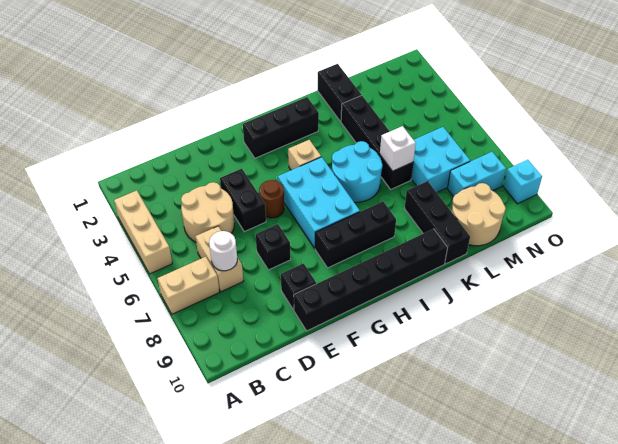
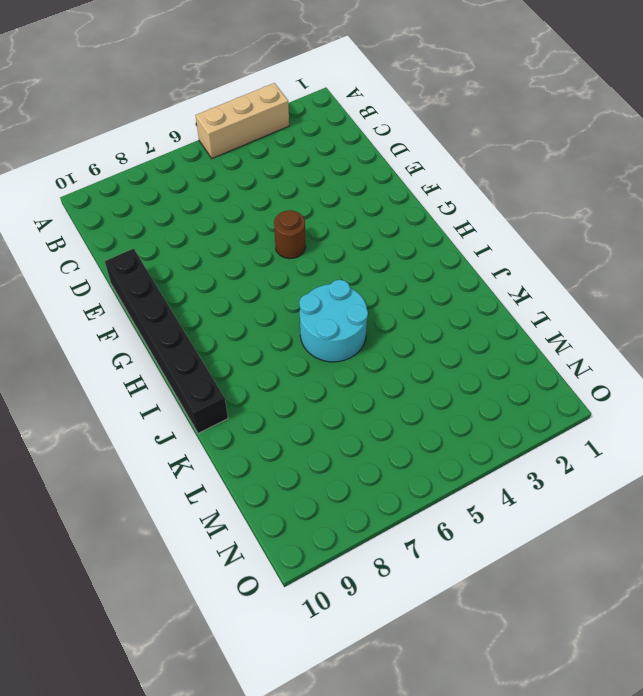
none -> tan 1x2 brick [157,257,219,314]
none -> tan 2x2 round brick [181,182,234,242]
none -> tan 1x2 brick [195,226,243,292]

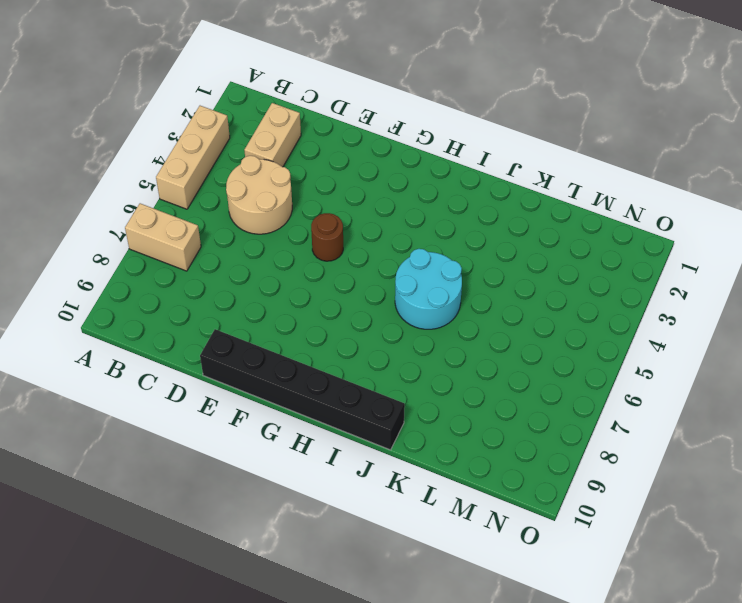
tan 1x2 brick [244,103,301,167] -> tan 1x2 brick moved to [195,226,243,292]
none -> black 1x2 brick [220,169,266,232]
none -> black 1x1 brick [256,224,291,270]
none -> black 1x1 brick [281,264,316,310]

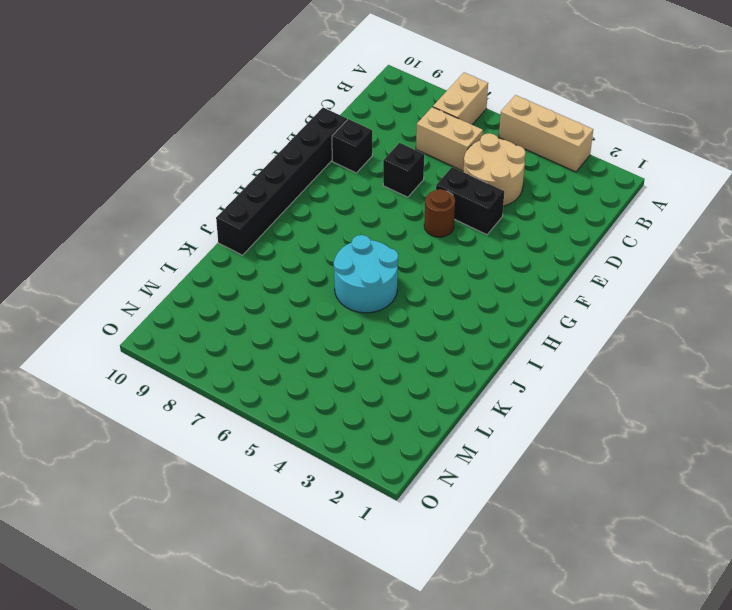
none -> black 1x3 brick [243,97,319,158]
none -> cyan 2x3 brick [278,157,360,248]
none -> black 1x3 brick [315,202,396,268]

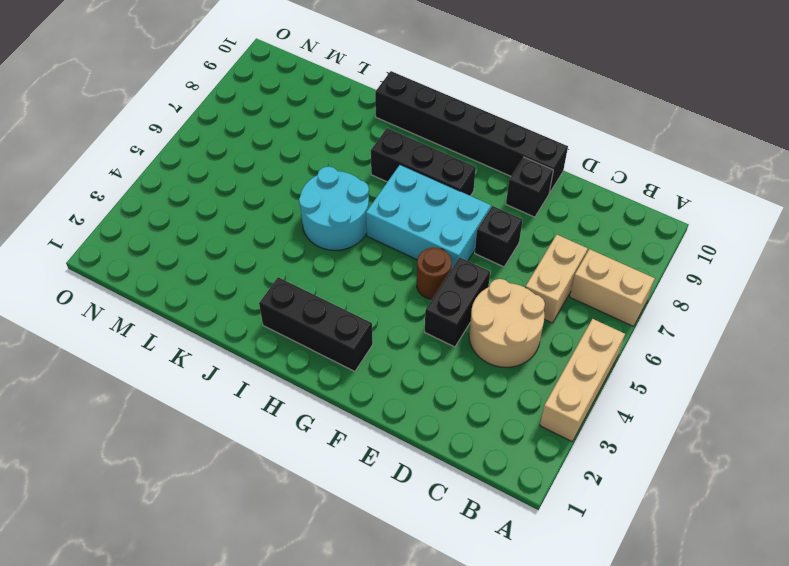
cyan 2x3 brick [366,165,491,269] -> cyan 2x3 brick turned to [278,157,360,248]
none -> tan 1x1 brick [288,140,321,170]
none -> black 1x2 brick [318,64,361,122]
none -> black 1x4 brick [341,95,413,189]

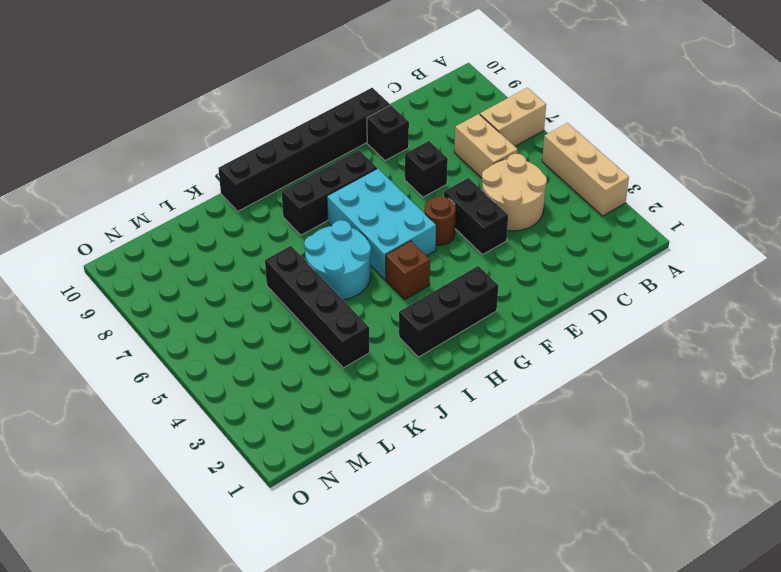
brown 1x1 brick [386,241,430,300] -> tan 1x1 brick [288,140,321,170]
none -> black 1x2 brick [318,64,361,122]
none -> black 1x3 brick [405,181,470,264]
none -> cyan 2x2 brick [411,127,470,192]

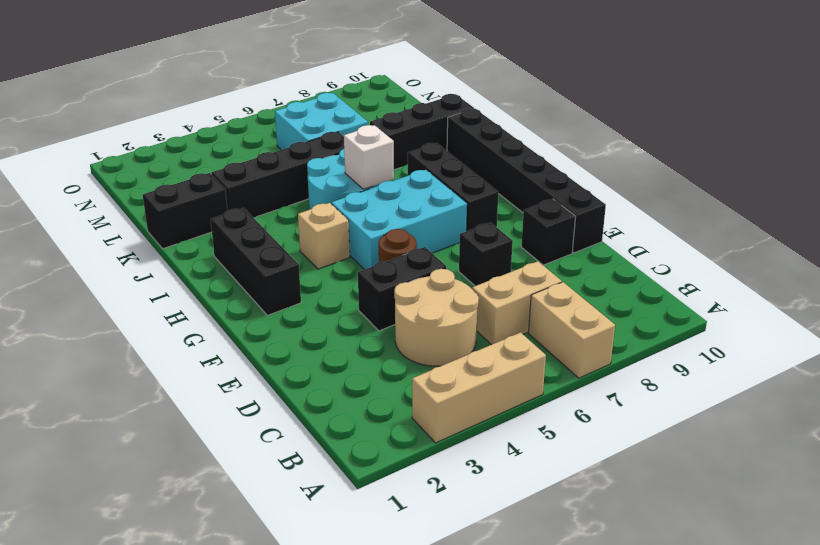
white 1x1 brick [344,125,394,189] -> white 1x1 brick moved to [380,126,416,171]
none -> tan 2x2 round brick [451,183,506,246]
none -> cyan 1x2 brick [447,152,506,197]
none -> cyan 1x1 brick [504,160,542,204]

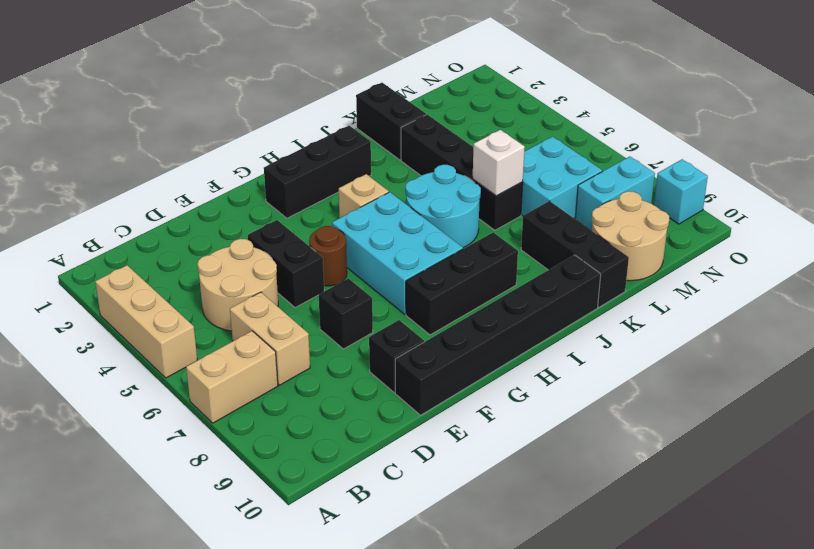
none -> white 1x1 round brick [209,231,237,271]

